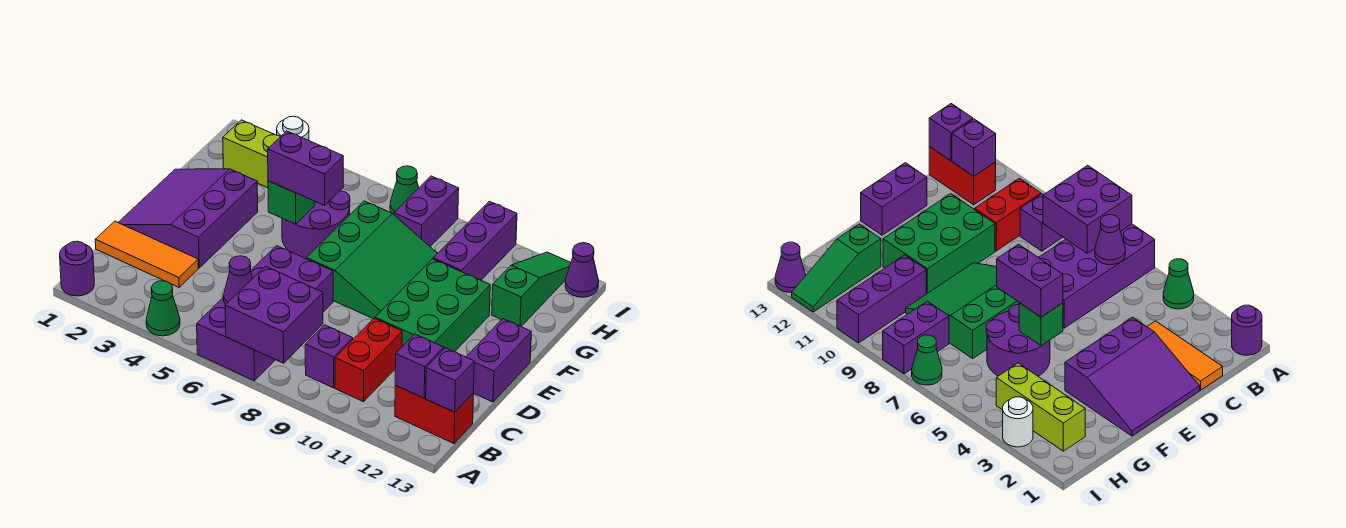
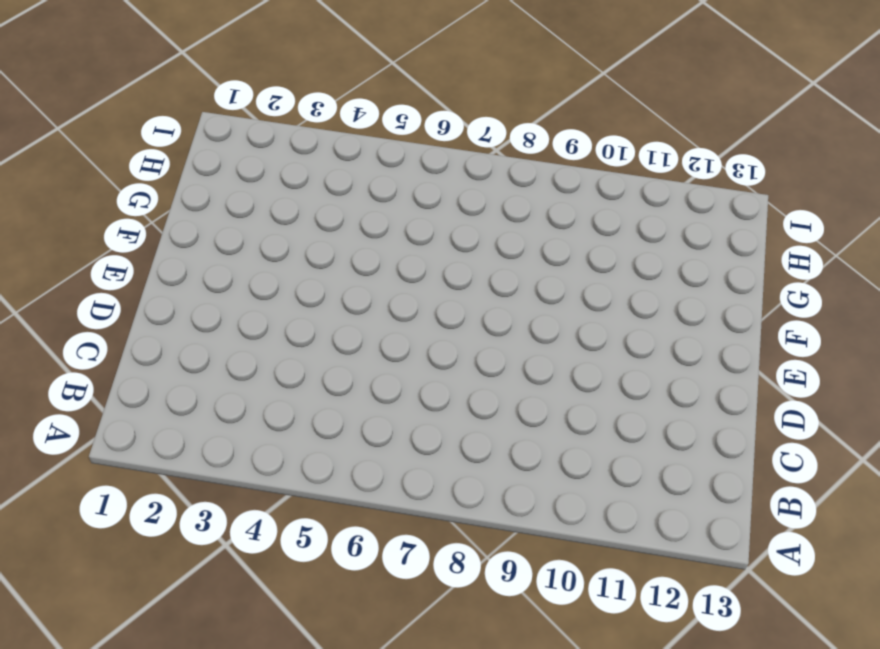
none -> purple 1x1 round brick [60,241,94,296]
none -> green 1x1 cone [146,281,180,336]
none -> purple 2x4 brick [197,246,333,381]

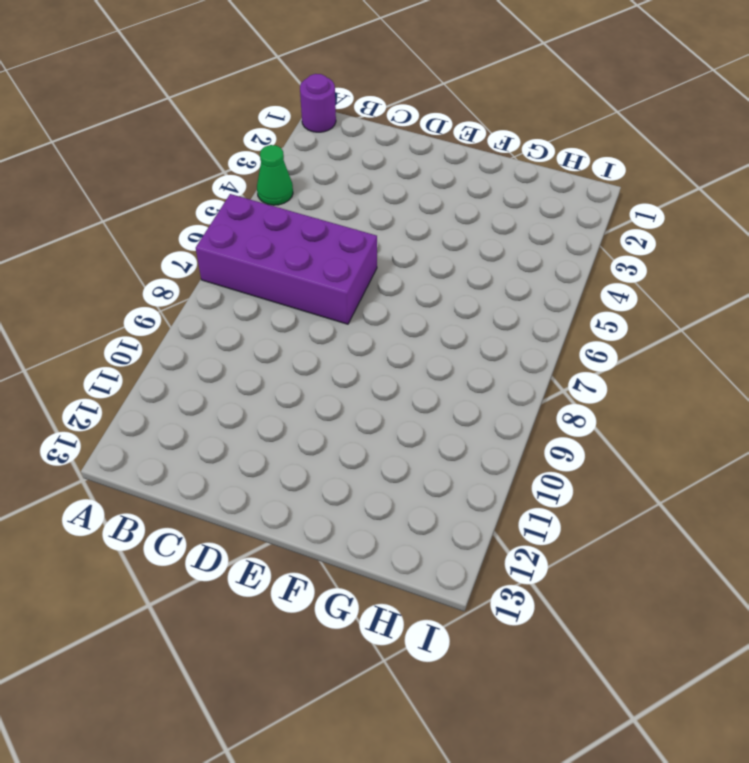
none -> purple 1x1 brick [305,325,353,388]
none -> red 1x2 brick [335,318,402,402]
none -> red 1x2 brick [395,385,474,443]

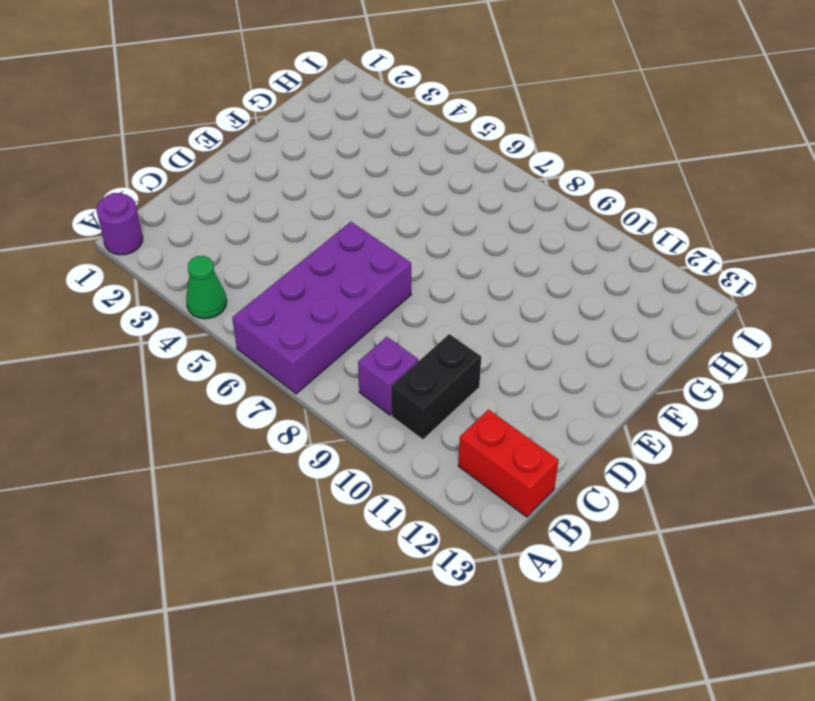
black 1x2 brick [391,334,481,440] -> red 1x2 brick [335,318,402,402]
none -> orange 1x3 tile [95,221,198,287]
none -> purple 3x3 slope [118,169,258,268]
none -> green 2x3 brick [375,259,490,352]

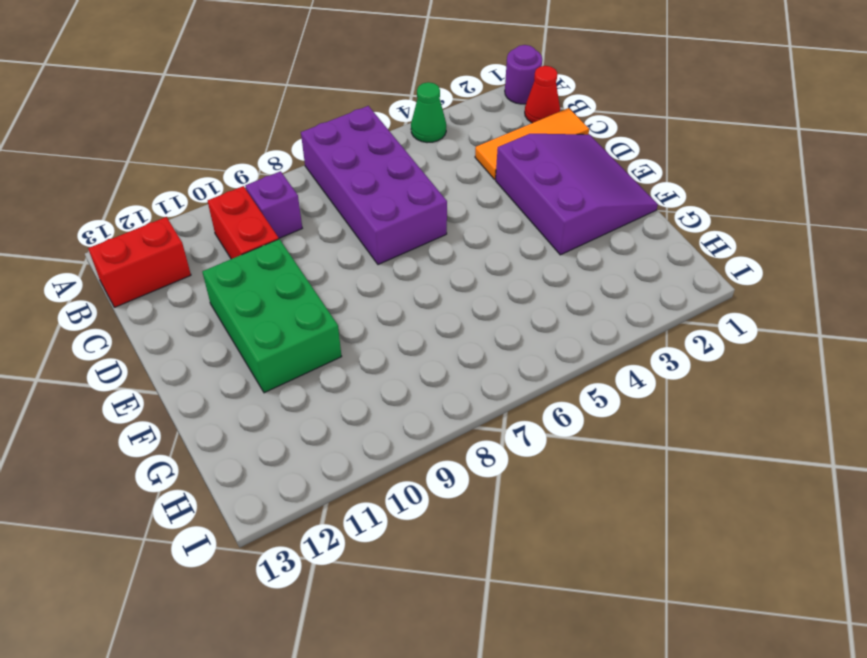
red 1x1 cone [525,66,560,123] -> none
none -> purple 1x2 brick [466,319,531,402]
none -> green 3x3 slope [306,201,438,319]
none -> purple 2x2 round brick [282,191,350,259]

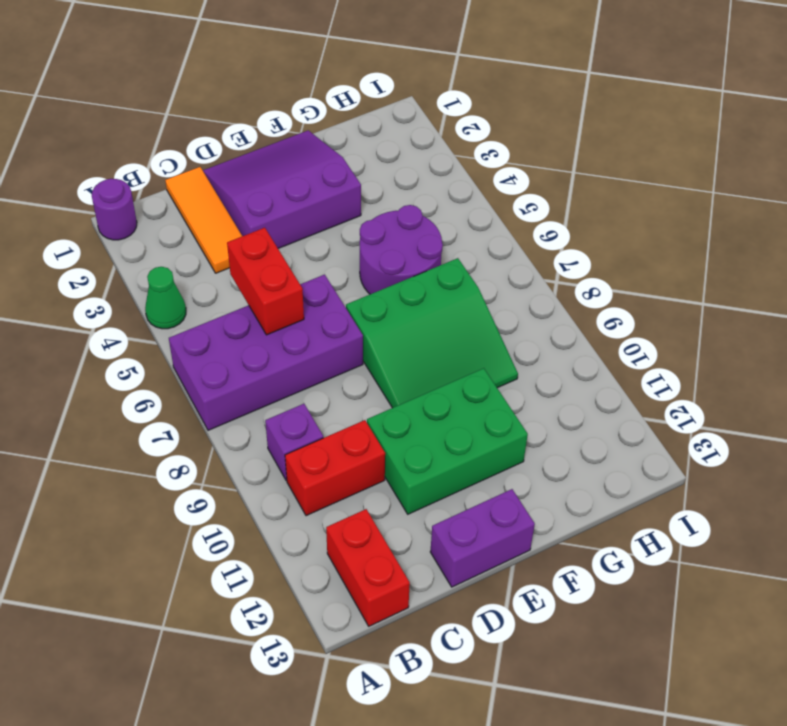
red 1x2 brick [227,228,304,335] -> none
none -> purple 1x3 brick [433,201,517,280]
none -> green 1x3 slope [492,252,571,326]
none -> lime 1x3 brick [223,120,280,188]

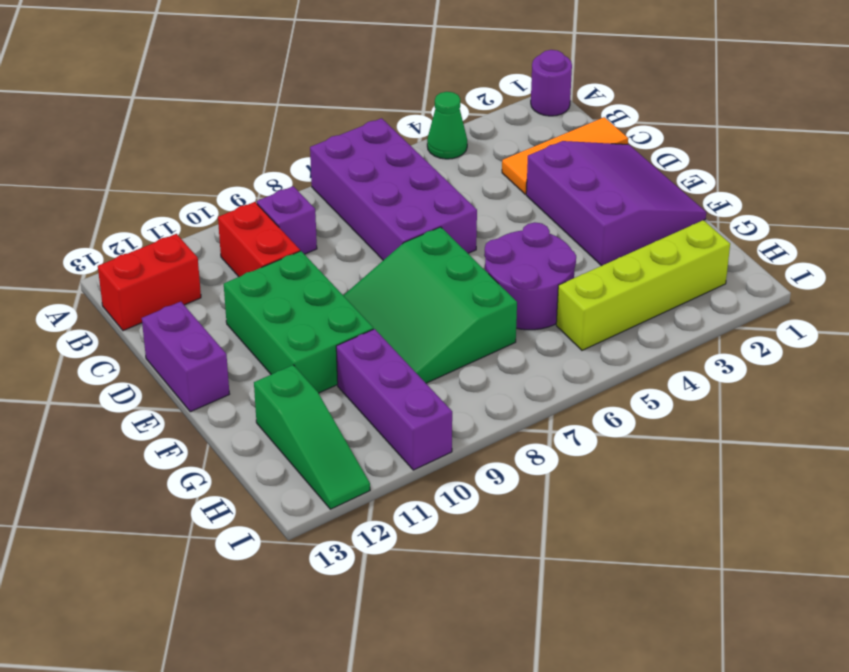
lime 1x4 brick [556,220,730,350] -> lime 1x3 brick [223,120,280,188]
none -> purple 1x2 brick [394,176,459,246]
none -> white 1x1 round brick [277,116,309,141]
none -> green 1x1 cone [390,166,419,214]

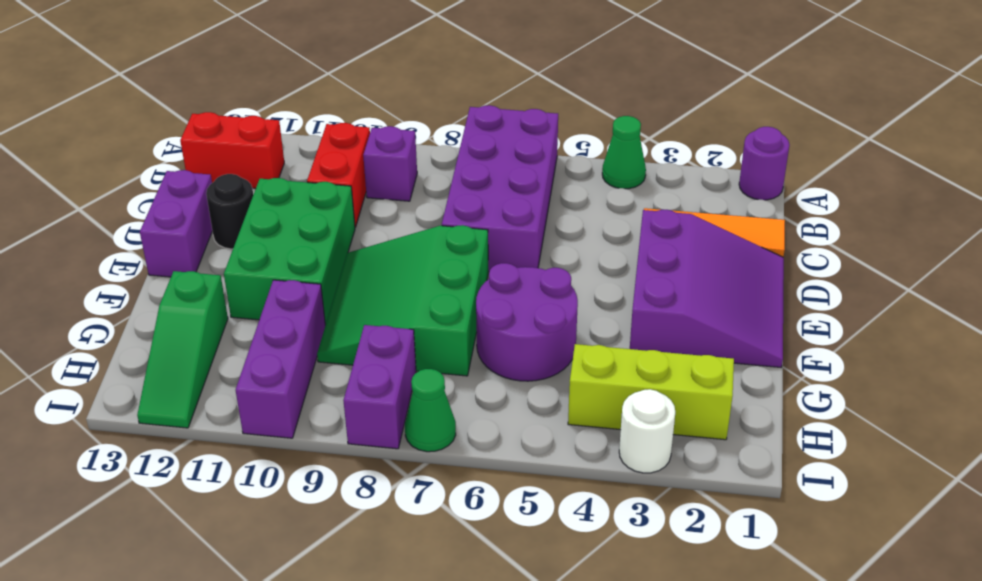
black 1x1 round brick [206,174,253,249] -> none
none -> purple 1x1 cone [565,243,599,297]
none -> purple 2x2 brick [225,266,323,363]
none -> purple 1x1 cone [224,256,253,305]

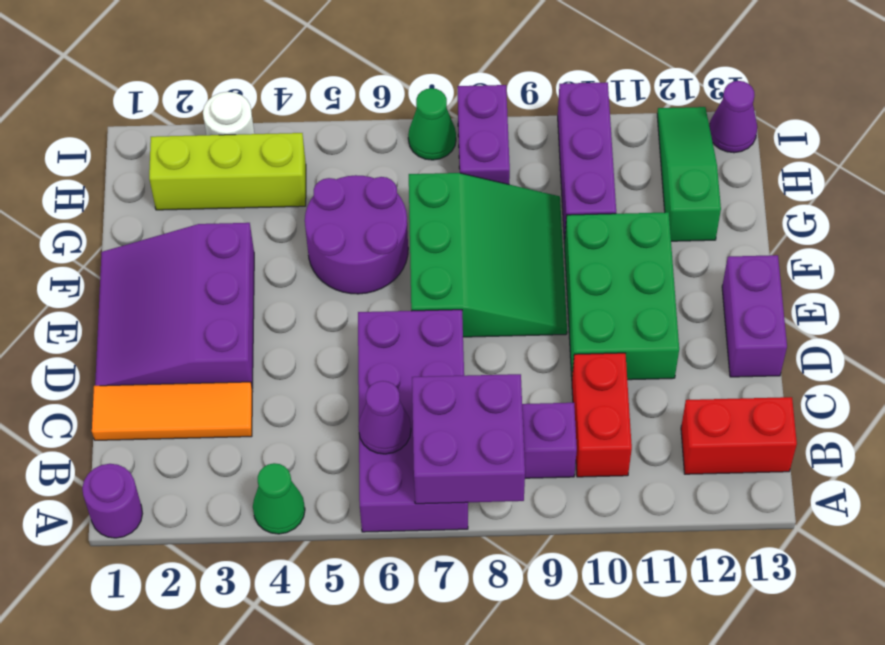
none -> purple 1x1 brick [395,334,444,398]
none -> purple 1x1 brick [426,348,474,412]
none -> green 1x1 brick [268,181,314,224]

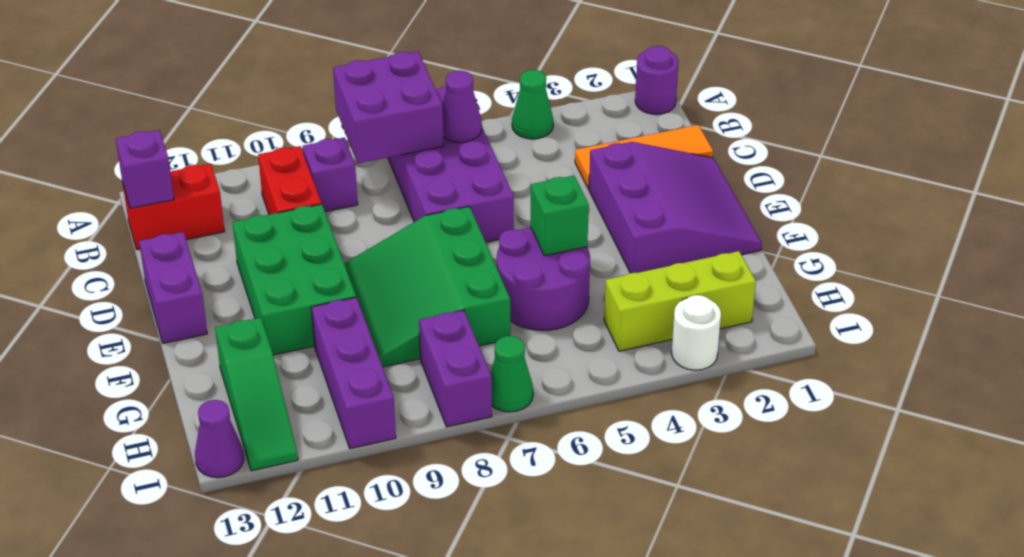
none -> purple 1x1 brick [395,334,444,398]
none -> purple 1x2 brick [268,131,343,205]

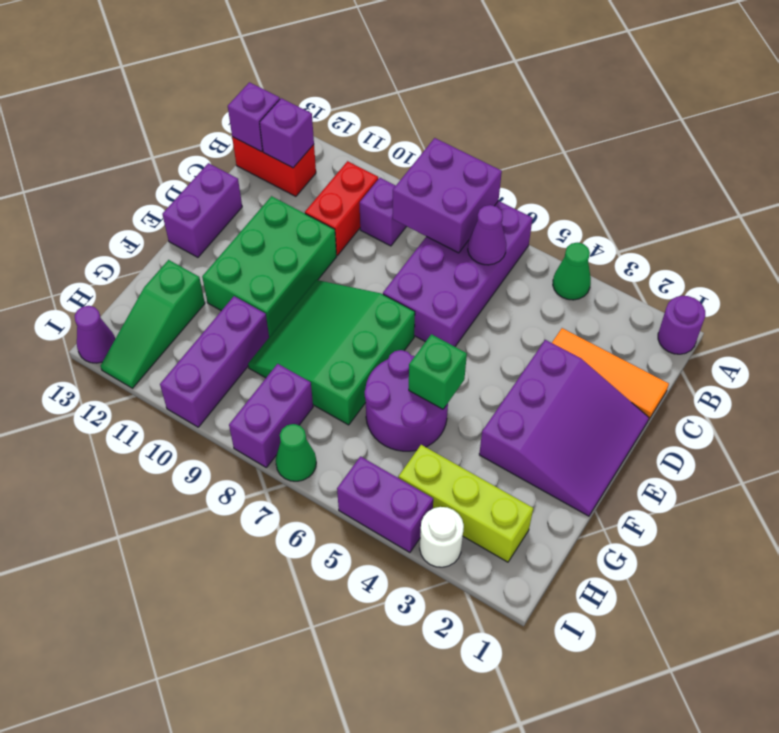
purple 1x2 brick [337,457,433,552] -> purple 1x2 brick moved to [268,131,343,205]

